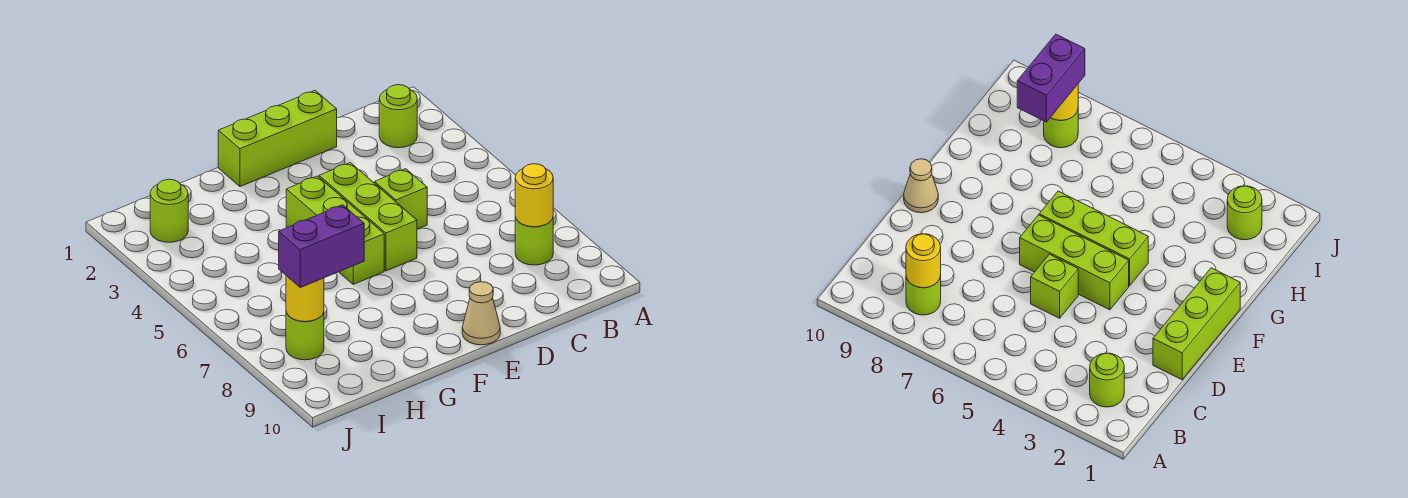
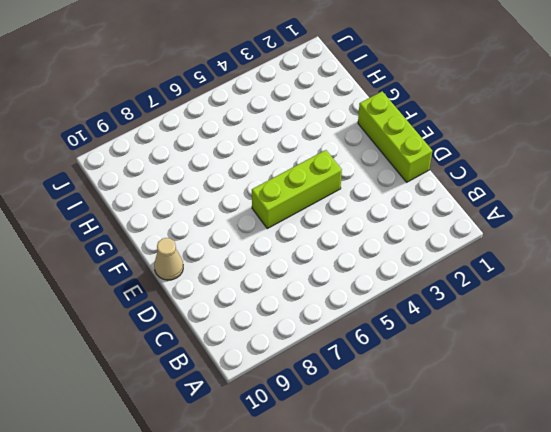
none -> lime 1x1 round brick [379,85,417,148]
none -> lime 1x1 round brick [515,217,553,265]
none -> lime 1x1 brick [375,169,427,229]

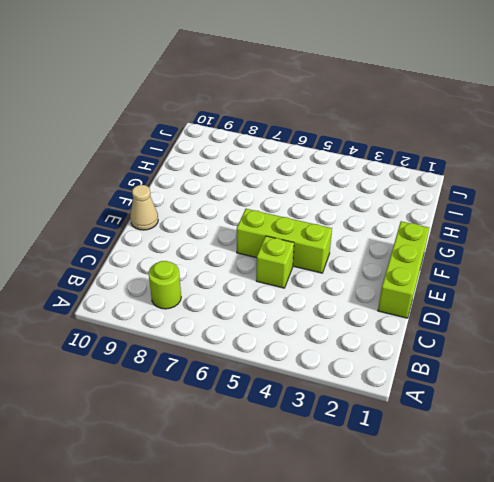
none -> lime 1x1 round brick [379,85,417,148]
none -> lime 1x3 brick [286,176,384,284]
none -> lime 1x1 round brick [150,179,188,242]

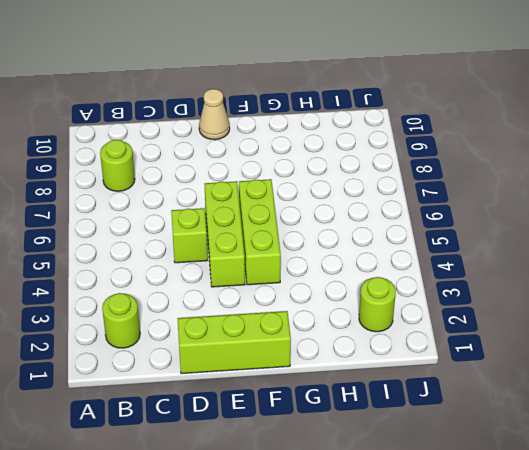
none -> lime 1x1 round brick [286,312,324,360]
none -> yellow 1x1 round brick [515,164,553,227]
none -> yellow 1x1 round brick [286,276,324,322]

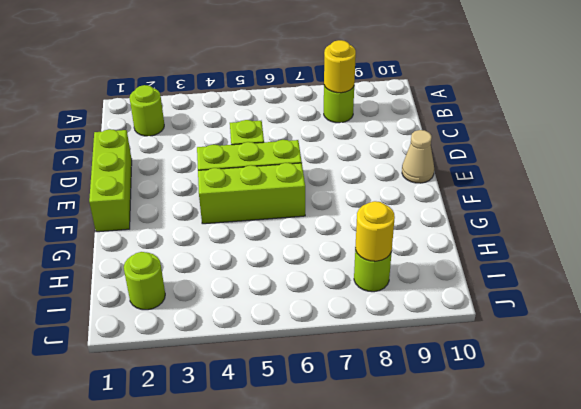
none -> purple 1x2 brick [279,205,364,287]

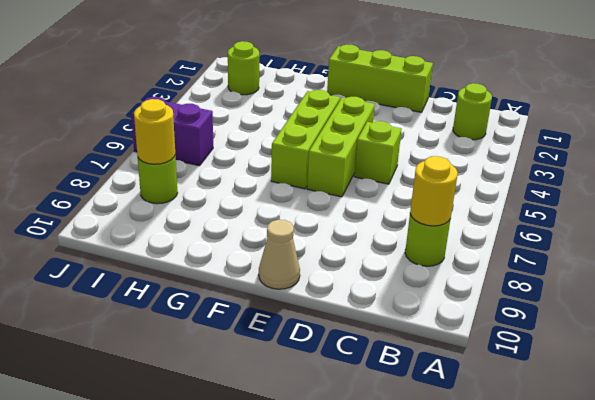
purple 1x2 brick [131,97,213,166] -> purple 1x2 brick moved to [279,205,364,287]

